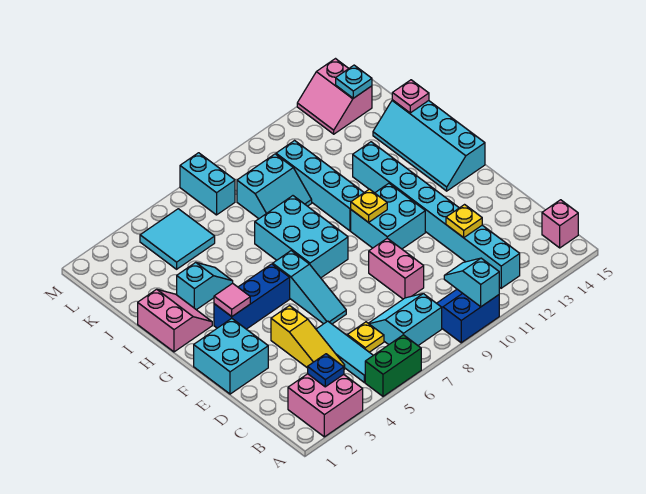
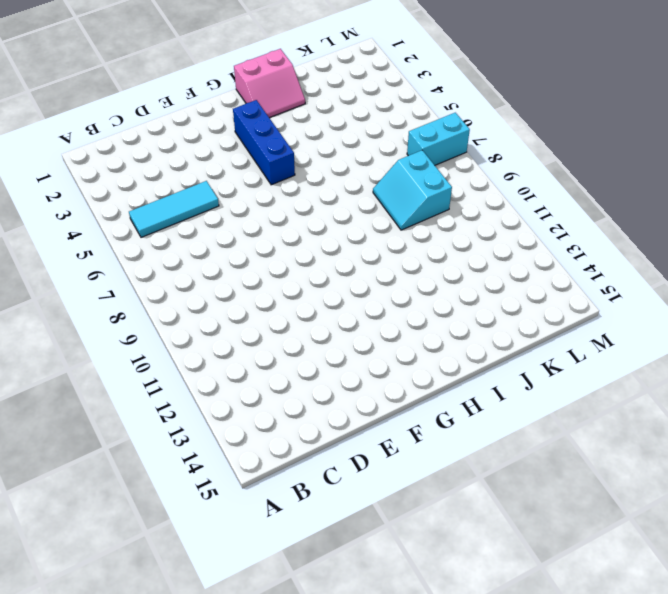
none -> pink 2x2 brick [288,374,363,437]
none -> green 1x2 brick [365,335,421,396]
none -> blue 2x2 slope [437,289,499,343]
none -> cyan 2x2 slope [368,294,442,345]

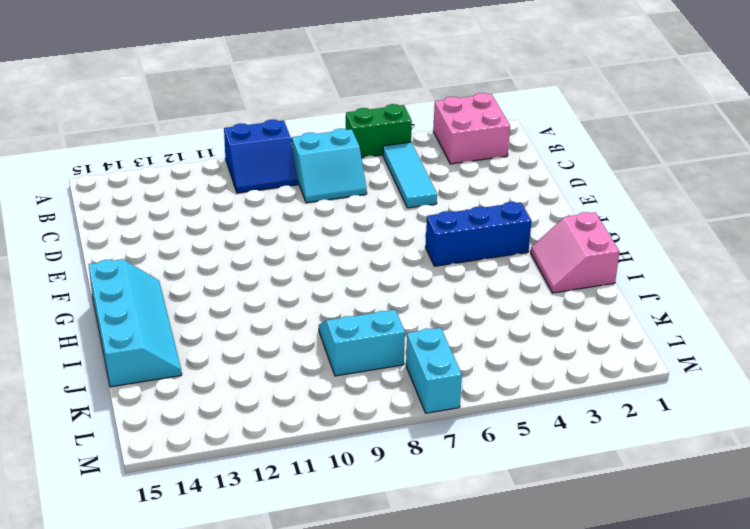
none -> cyan 1x8 brick [353,142,520,288]
none -> pink 1x1 brick [542,200,578,248]
none -> yellow 1x3 slope [271,306,345,369]
none -> yellow 1x1 plate [347,322,384,352]

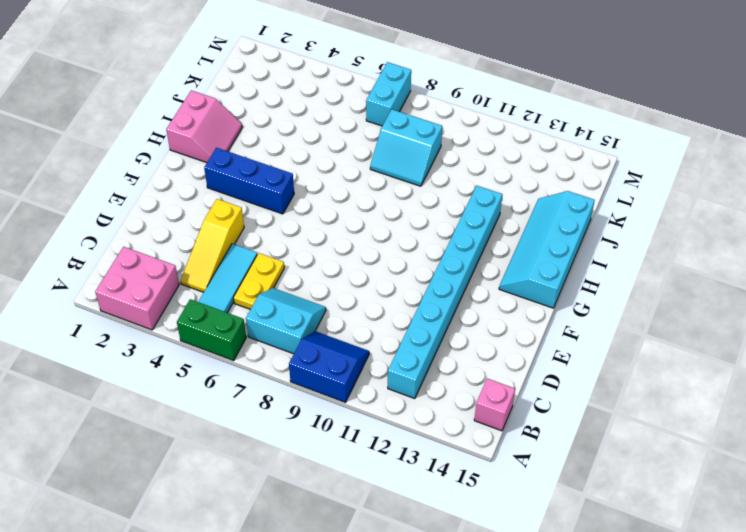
yellow 1x2 plate [234,253,284,309] -> yellow 1x1 plate [347,322,384,352]
none -> pink 1x2 brick [369,238,424,299]
none -> cyan 2x2 brick [194,318,268,394]
none -> cyan 1x3 slope [273,251,346,324]
none -> cyan 2x2 brick [351,183,425,249]

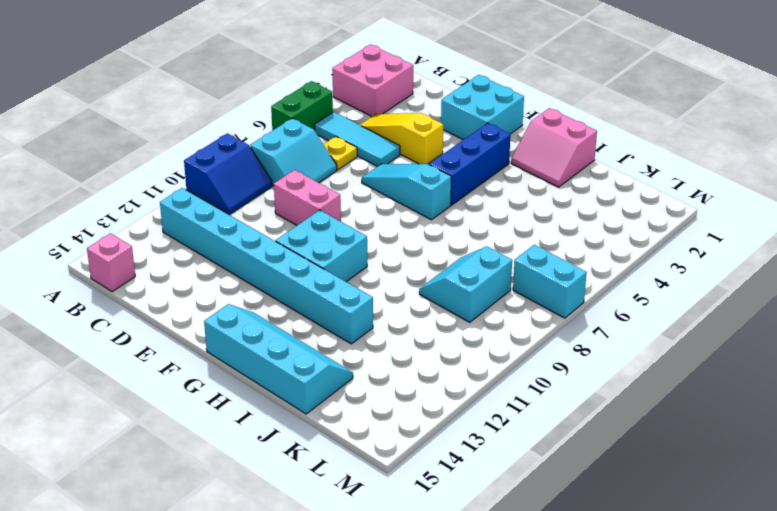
none -> cyan 2x3 brick [255,196,348,278]
none -> cyan 1x4 brick [276,141,364,231]
none -> cyan 1x2 slope [177,262,233,310]
none -> cyan 2x2 tile [140,209,215,269]

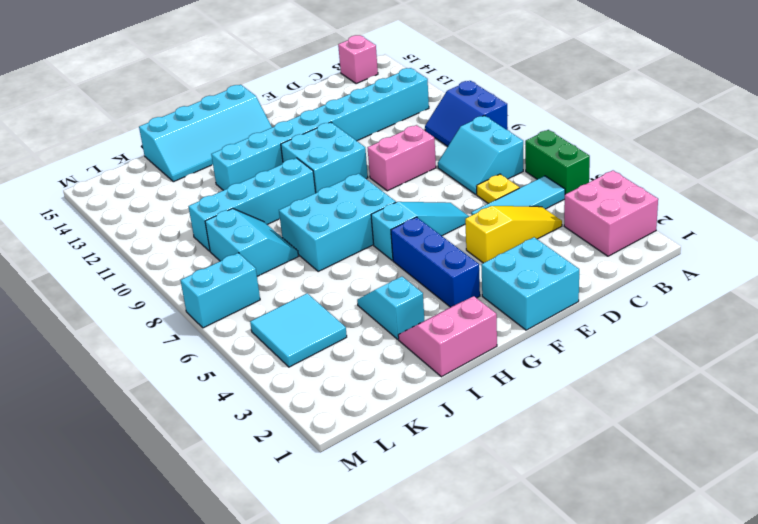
none -> pink 2x2 slope [297,59,372,134]
none -> cyan 1x2 slope [444,258,499,307]
none -> blue 1x1 plate [308,354,344,387]
none -> yellow 1x1 plate [446,205,482,238]

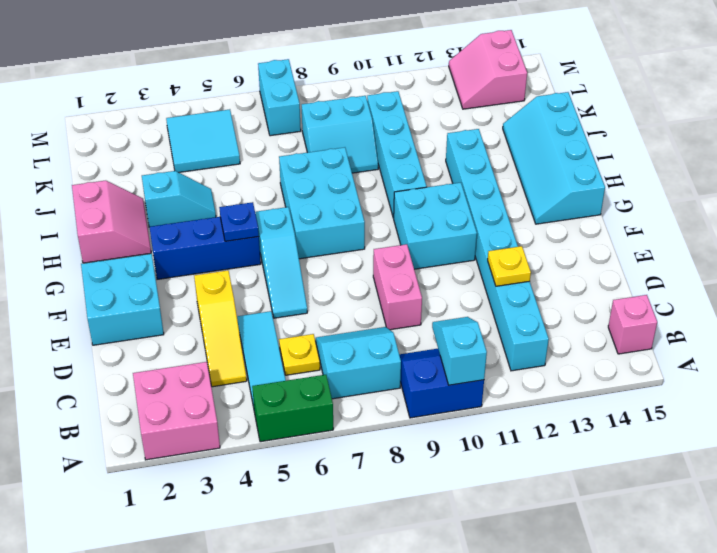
blue 1x1 plate [219,202,259,241] -> blue 1x1 plate moved to [308,354,344,387]
none -> pink 1x1 tile [214,283,250,316]
none -> yellow 1x1 plate [351,189,387,222]
none -> pink 1x1 plate [392,80,429,113]
none -> cyan 1x1 plate [336,65,372,98]

